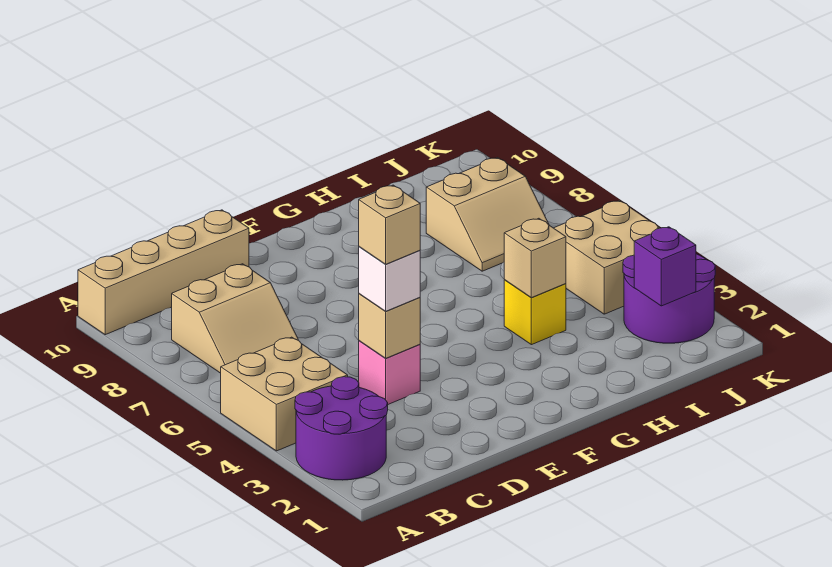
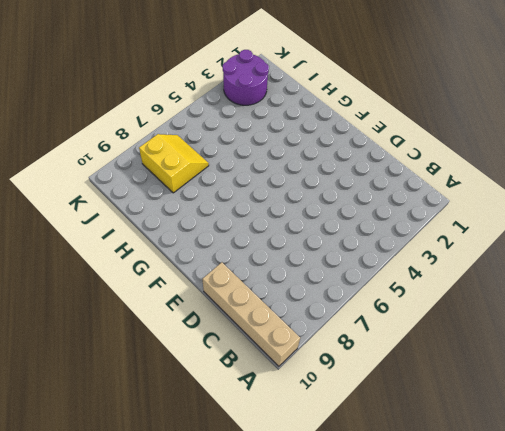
yellow 2x2 slope [139,134,209,193] -> tan 2x2 slope [426,158,549,271]
none -> purple 2x2 round brick [295,377,388,480]
none -> tan 2x2 brick [221,337,348,451]
none -> tan 2x2 slope [171,264,298,373]

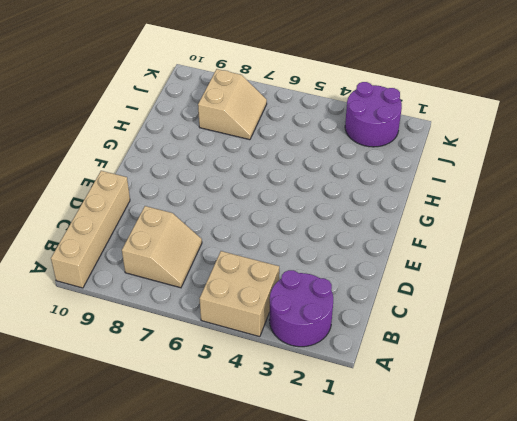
none -> pink 1x1 brick [359,341,420,404]
none -> yellow 1x1 brick [504,280,566,345]
none -> tan 2x2 brick [554,200,660,314]

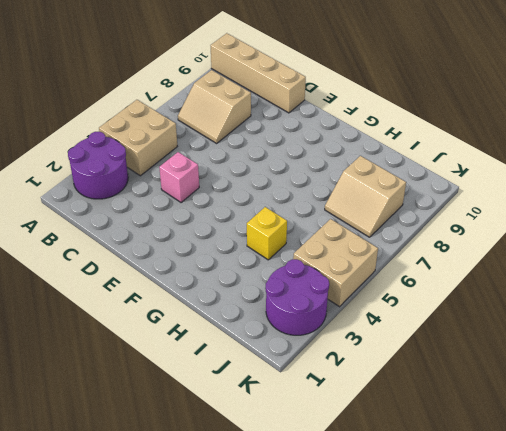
none -> tan 1x1 brick [359,294,420,358]
none -> tan 1x1 brick [504,218,566,298]
none -> purple 1x1 brick [634,227,696,306]

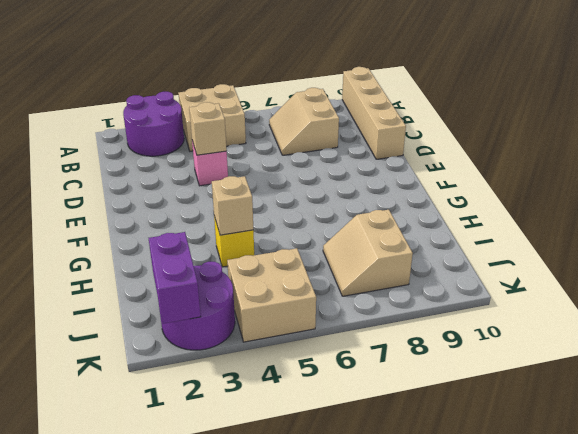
purple 1x2 brick [149,232,201,324] -> purple 1x1 brick [634,227,696,306]
none -> white 1x1 brick [359,247,420,311]
none -> tan 1x1 brick [359,185,420,264]

